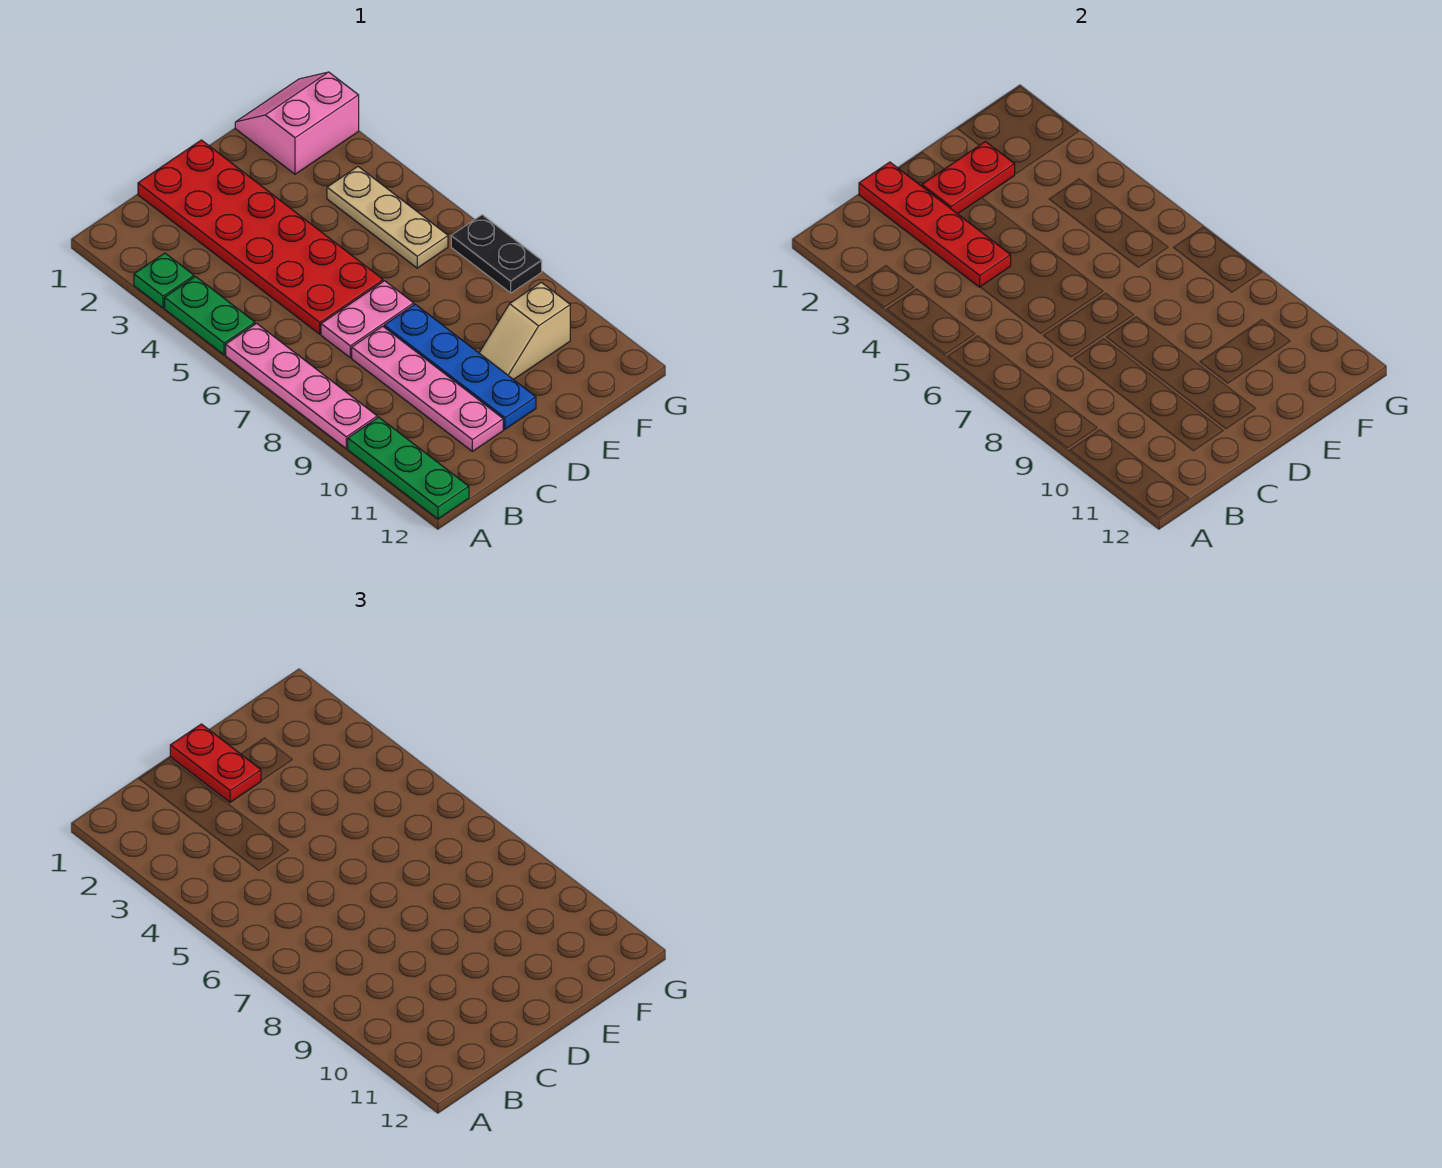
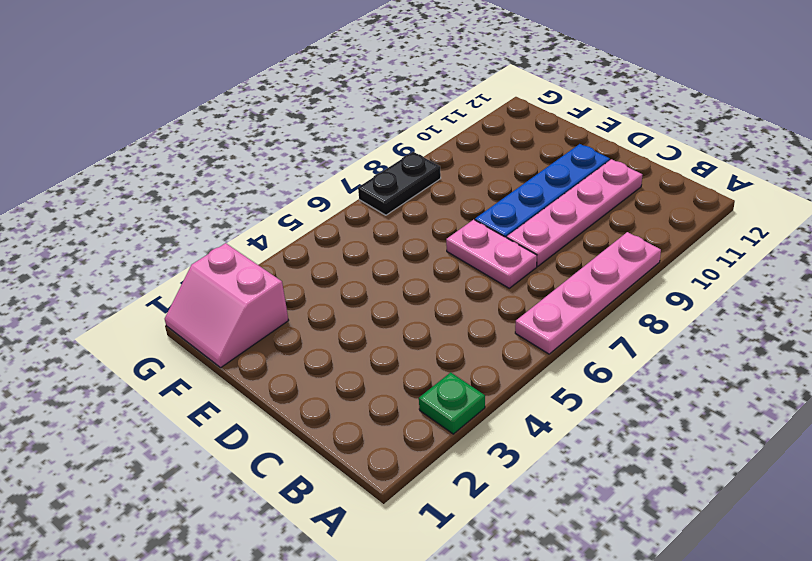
none -> green 1x2 plate [165,277,255,355]
none -> green 1x3 plate [348,417,469,519]
none -> red 2x6 plate [138,140,383,334]

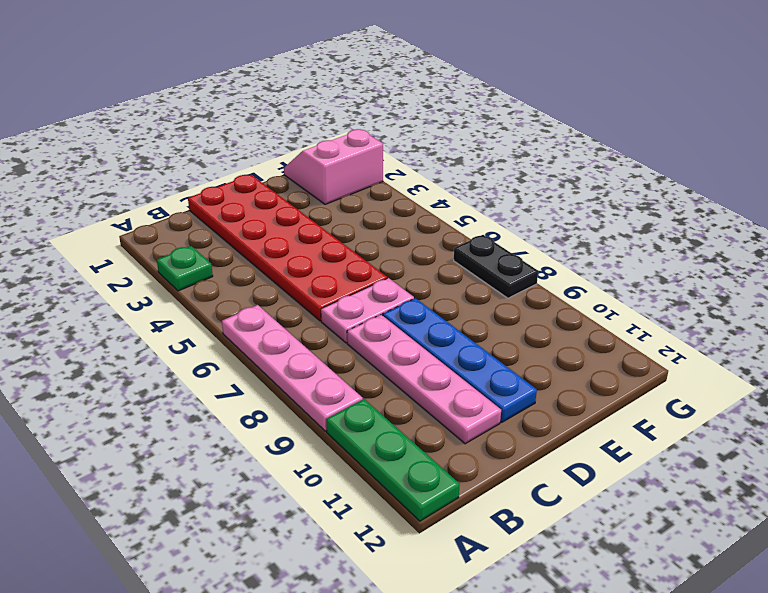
none -> green 1x2 plate [165,277,255,355]
none -> tan 1x2 slope [479,282,570,380]
none -> tan 1x3 plate [327,167,448,268]

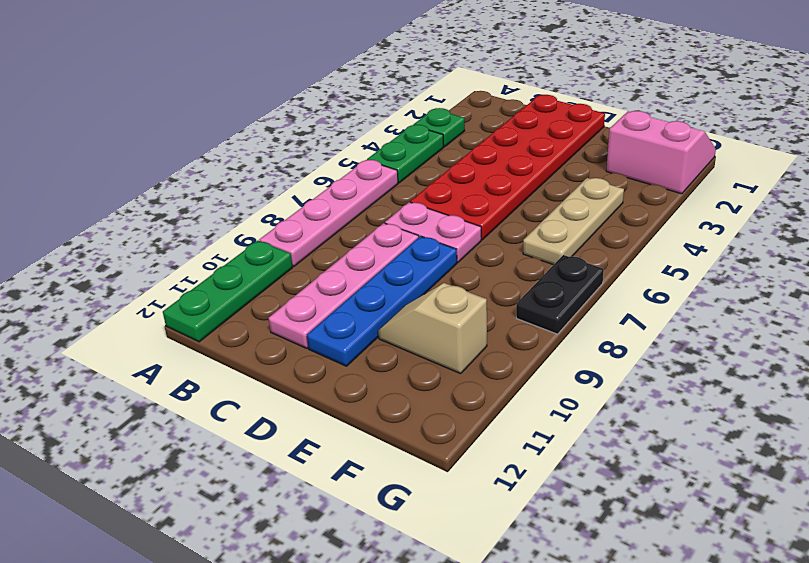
none -> red 1x4 plate [859,162,1011,287]
none -> red 1x2 plate [922,142,1015,214]
none -> red 1x2 plate [170,724,261,802]

